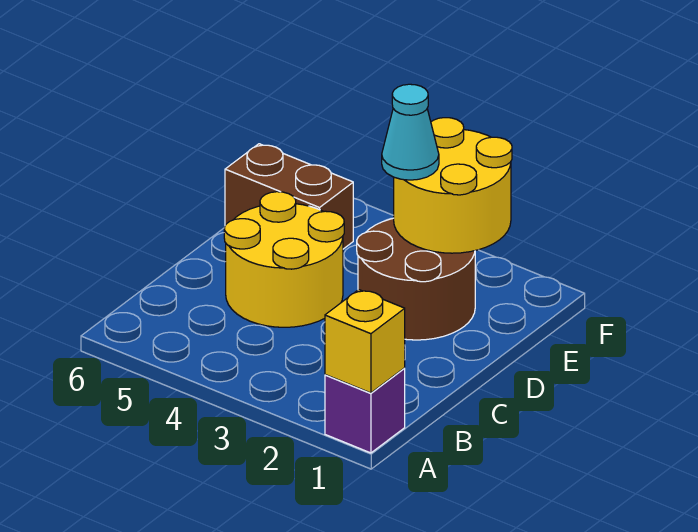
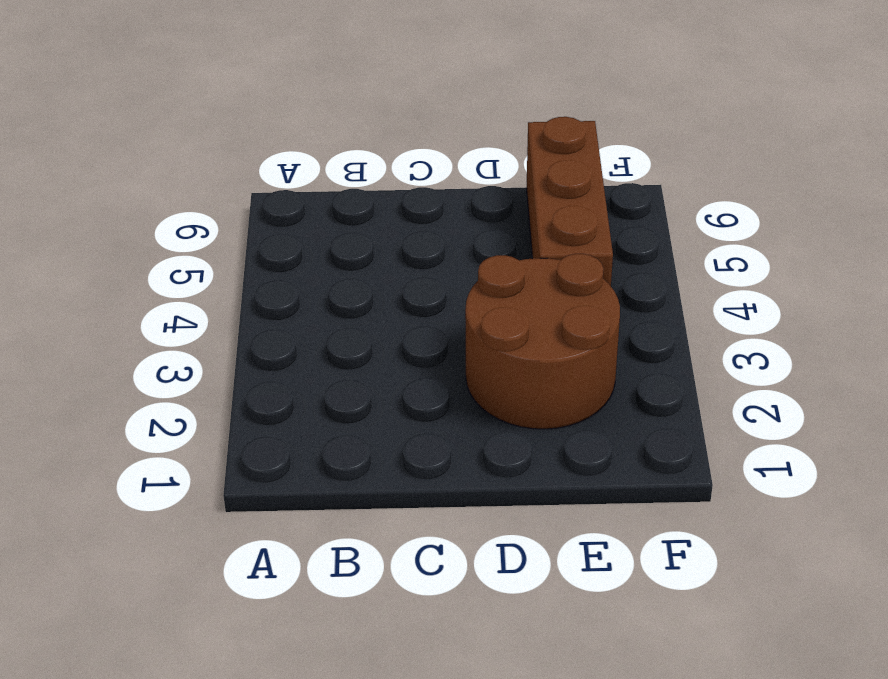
brown 1x3 brick [526,117,613,286] -> brown 1x2 brick [225,144,353,249]
none -> purple 1x1 brick [325,368,405,453]
none -> yellow 2x2 round brick [224,192,344,327]

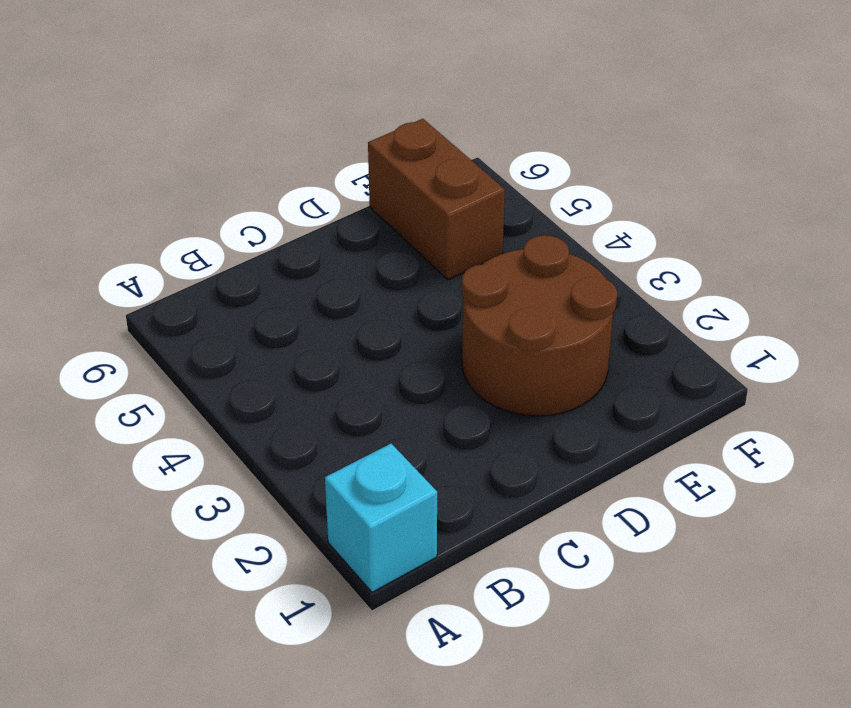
cyan 1x1 brick [325,444,437,592] -> purple 1x1 brick [325,368,405,453]
none -> yellow 2x2 round brick [224,192,344,327]
none -> yellow 1x1 brick [325,290,405,393]

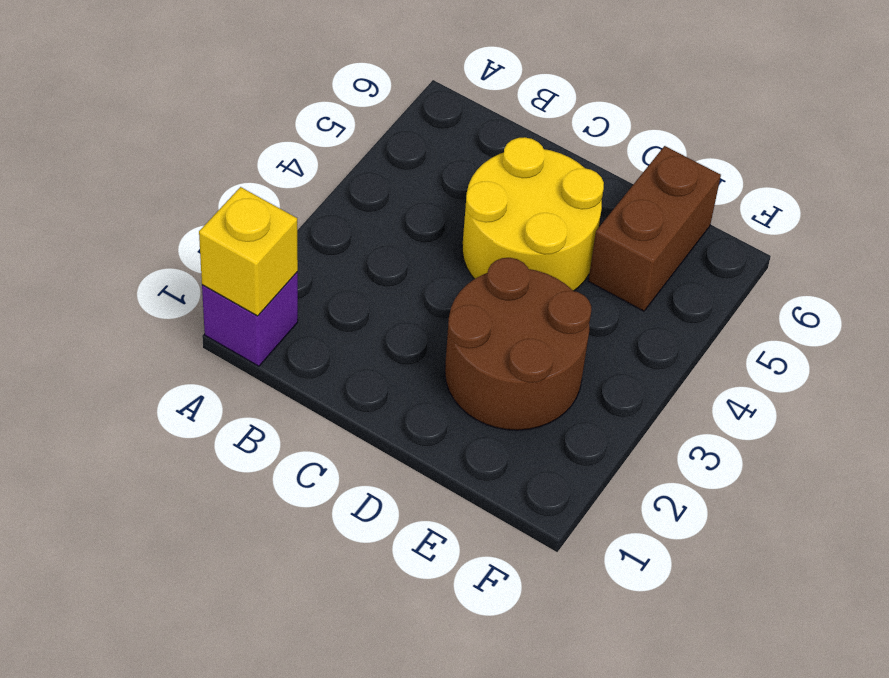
none -> yellow 2x2 round brick [394,118,512,253]
none -> cyan 1x1 cone [382,84,439,180]

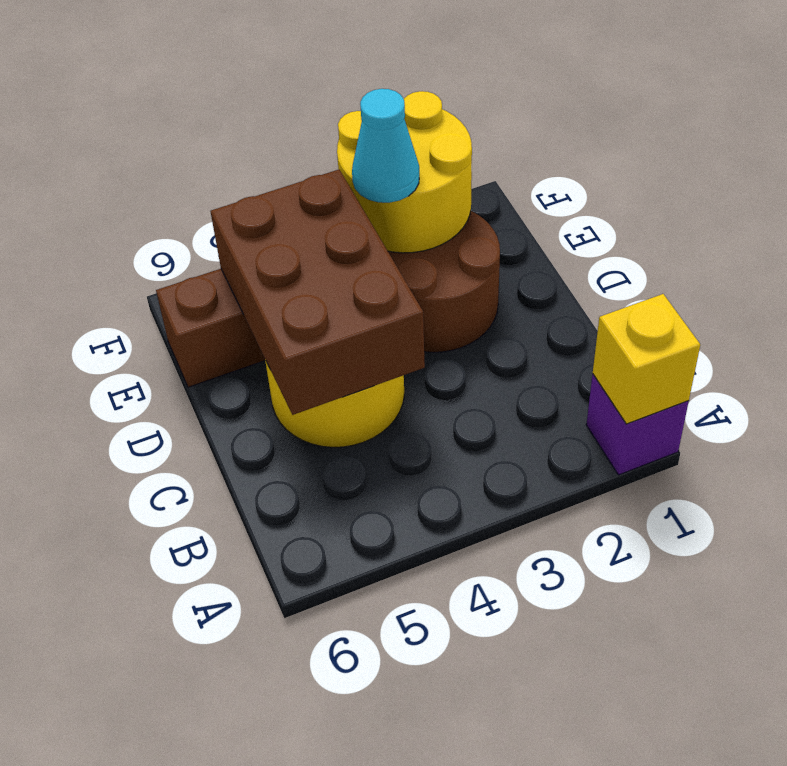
brown 2x3 brick [211,169,425,415] -> none

